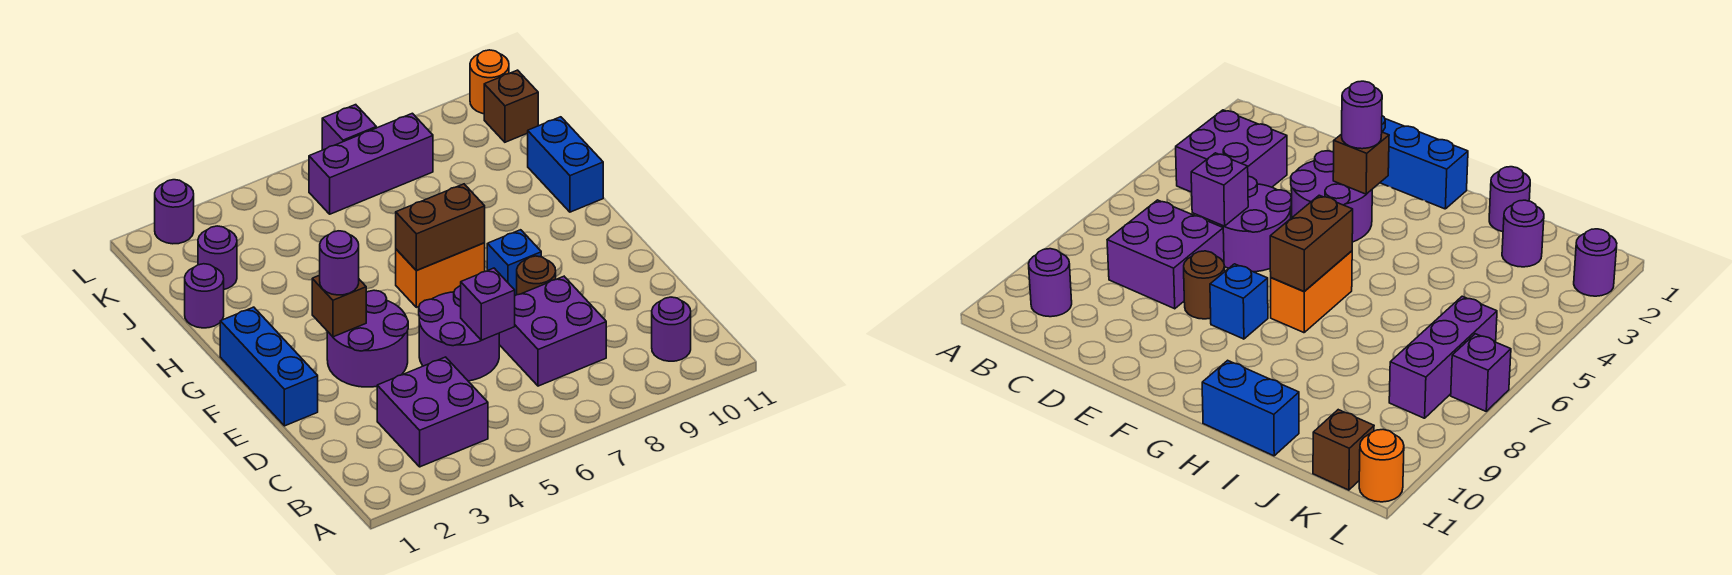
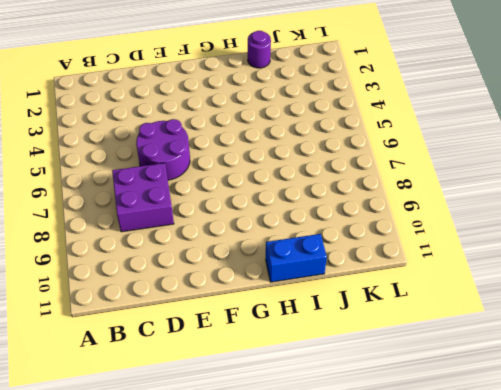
none -> purple 2x2 brick [377,357,488,467]
none -> purple 1x1 round brick [652,297,691,361]
none -> blue 1x3 brick [220,307,318,426]

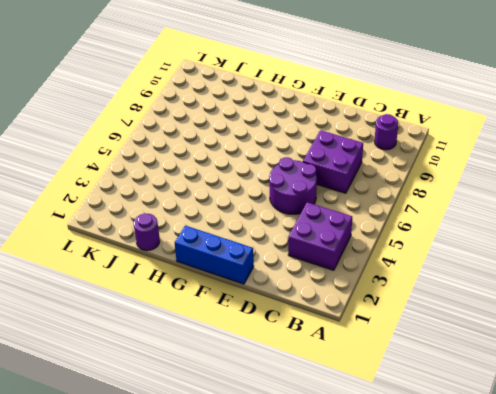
none -> purple 2x2 round brick [327,290,408,387]
none -> brown 1x1 round brick [517,256,556,295]
none -> blue 1x1 brick [487,230,541,295]

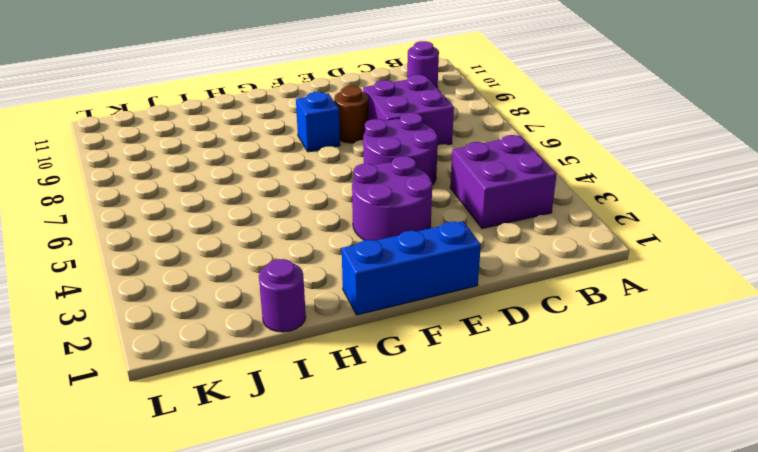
none -> orange 1x2 brick [396,243,485,307]
none -> blue 1x2 brick [528,117,603,212]
none -> purple 1x1 round brick [198,226,237,289]

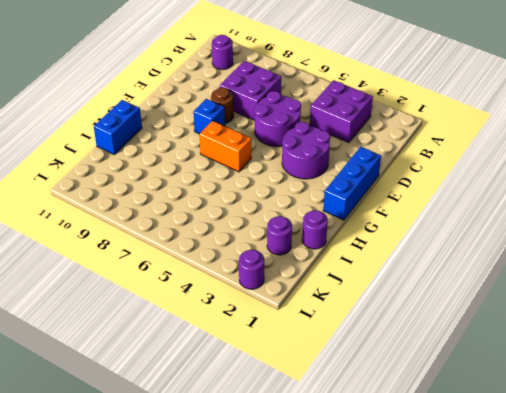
none -> purple 1x3 brick [309,113,433,214]
none -> brown 1x1 brick [484,70,538,142]
none -> purple 1x1 brick [322,105,376,150]

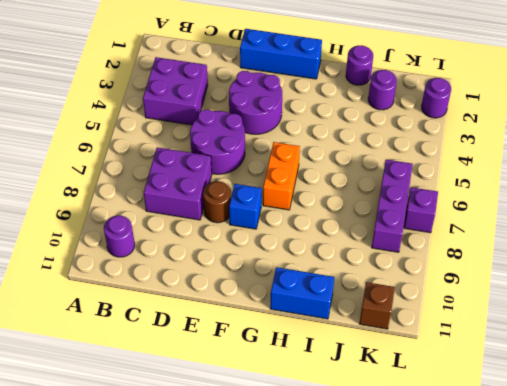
none -> orange 1x1 round brick [470,50,509,114]
none -> purple 1x1 brick [461,268,515,340]
none -> brown 1x1 brick [312,275,366,337]

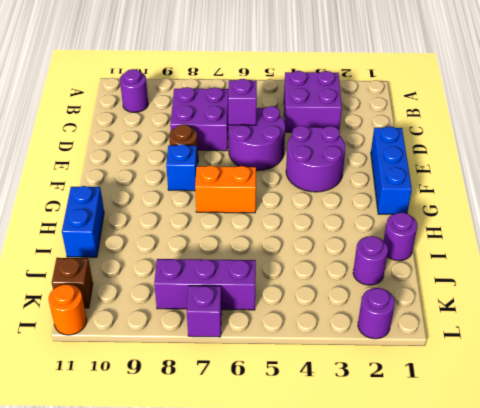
none -> brown 1x1 brick [312,275,366,337]
none -> brown 1x2 brick [396,184,485,271]
none -> purple 1x1 round brick [320,231,359,295]

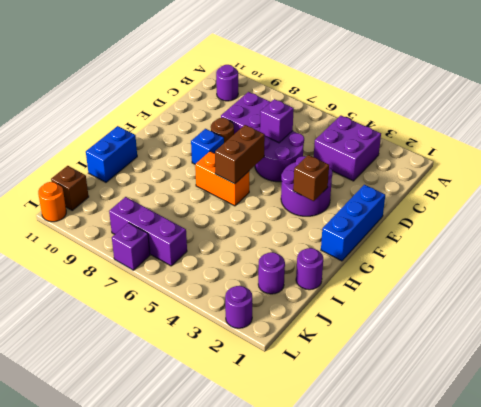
brown 1x2 brick [215,125,265,184] -> brown 1x2 brick turned to [396,184,485,271]
none -> purple 1x1 round brick [320,231,359,295]

